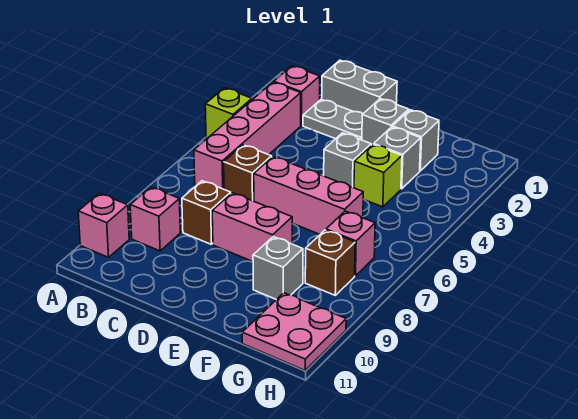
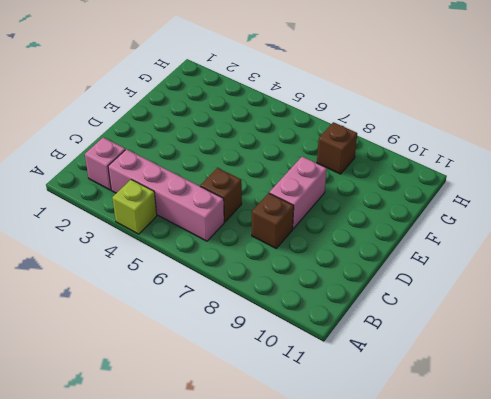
none -> pink 1x1 brick [78,193,129,257]
none -> pink 1x1 brick [130,187,180,251]
none -> grey 1x2 brick [322,60,397,114]

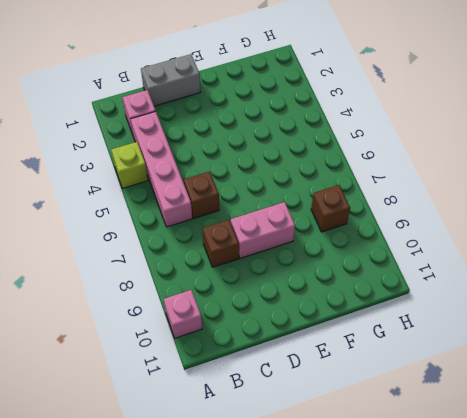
none -> pink 1x1 brick [130,187,180,251]
none -> grey 1x2 plate [303,99,363,140]
none -> pink 1x3 brick [254,157,363,234]

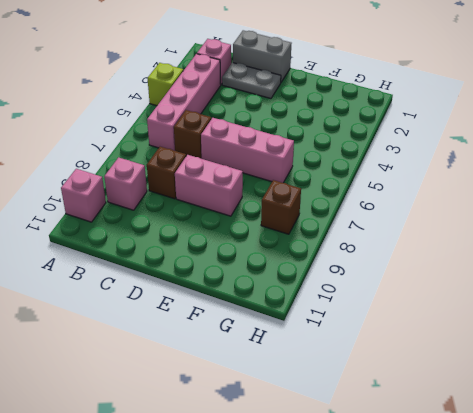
none -> grey 1x1 brick [362,99,409,145]
none -> grey 1x1 brick [324,133,371,188]
none -> grey 1x1 brick [393,110,439,171]

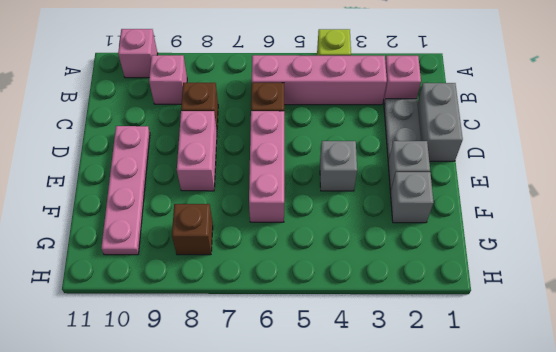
pink 1x4 plate [101,126,150,255] -> pink 2x2 plate [242,293,346,370]
none -> grey 1x1 brick [374,127,421,189]
none -> lime 1x1 brick [354,144,402,207]
none -> grey 1x1 brick [253,237,303,300]

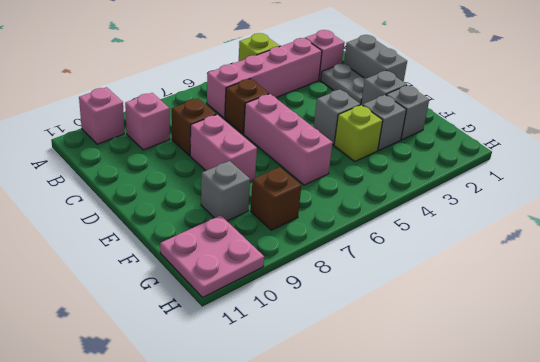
none -> pink 1x1 brick [326,211,375,276]

